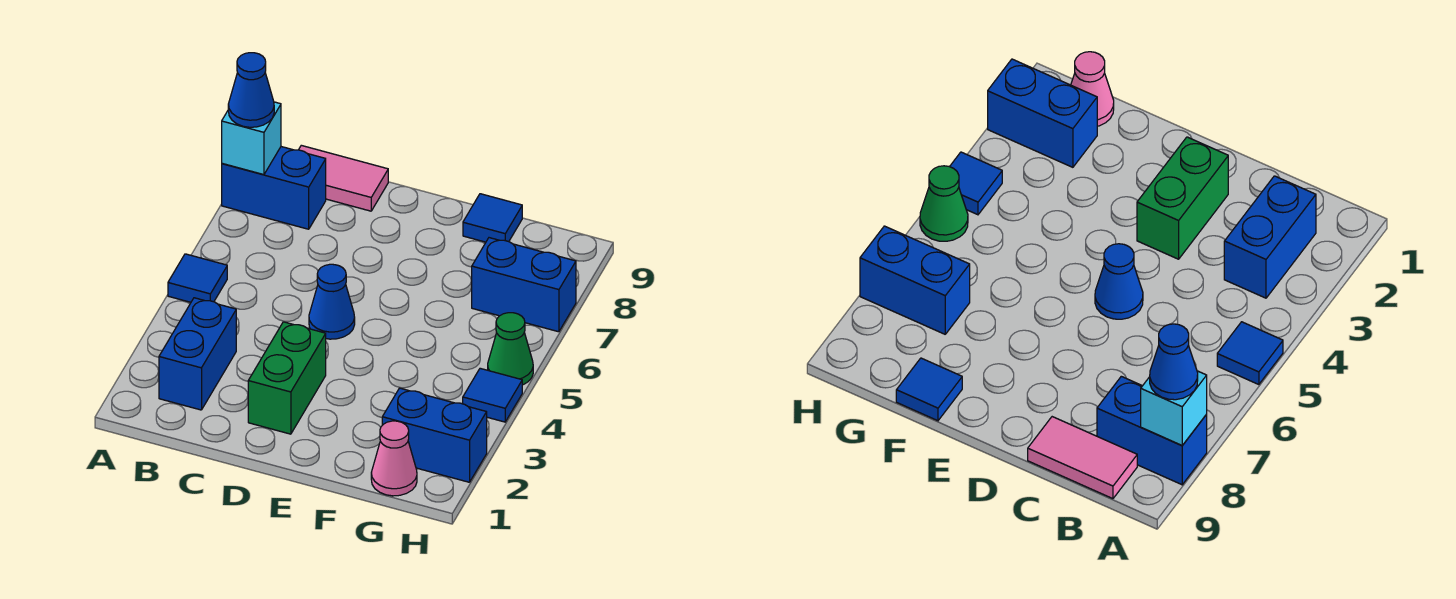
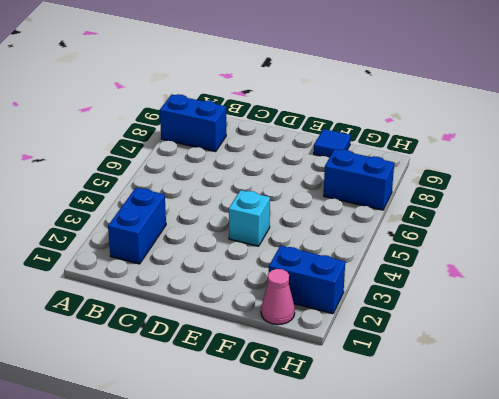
cyan 1x1 brick [229,190,270,246] -> cyan 1x1 brick moved to [222,102,281,175]
none -> blue 1x1 tile [168,254,227,302]
none -> pink 1x2 tile [299,145,388,211]
none -> green 1x2 brick [248,322,326,434]

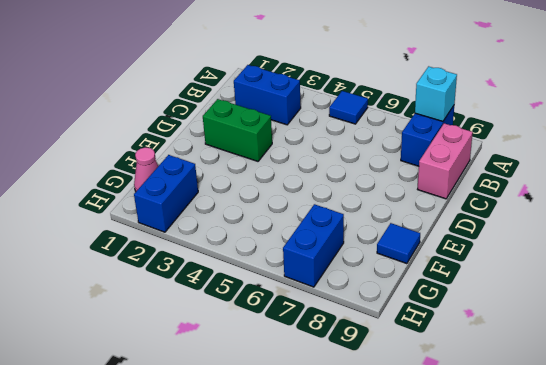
pink 1x2 brick [418,123,473,199] -> pink 1x2 tile [299,145,388,211]
none -> blue 1x1 cone [309,264,355,339]
none -> blue 1x1 tile [463,368,522,422]
none -> green 1x1 cone [488,313,533,385]

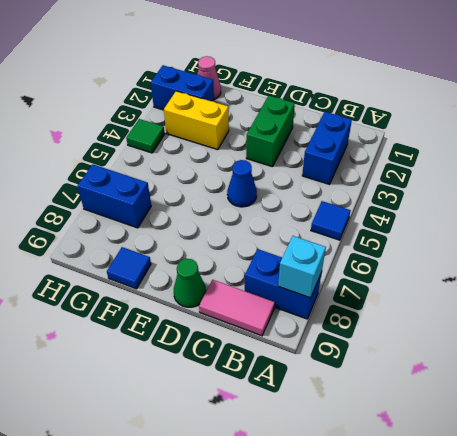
green 1x1 cone [174,259,206,307] -> green 1x1 cone moved to [488,313,533,385]
yellow 1x2 brick [164,91,229,150] -> none
green 1x1 tile [126,119,165,153] -> blue 1x1 tile [463,368,522,422]
none -> blue 1x1 cone [228,53,274,127]

